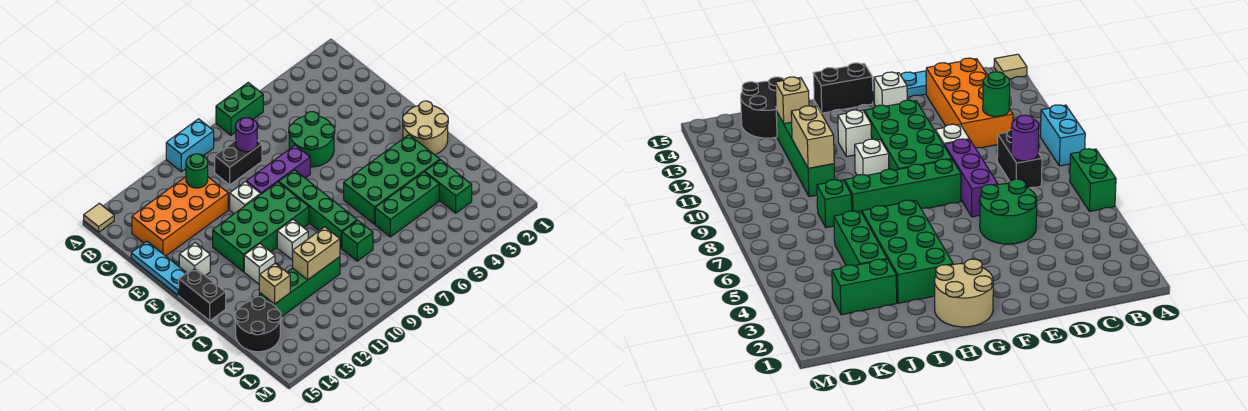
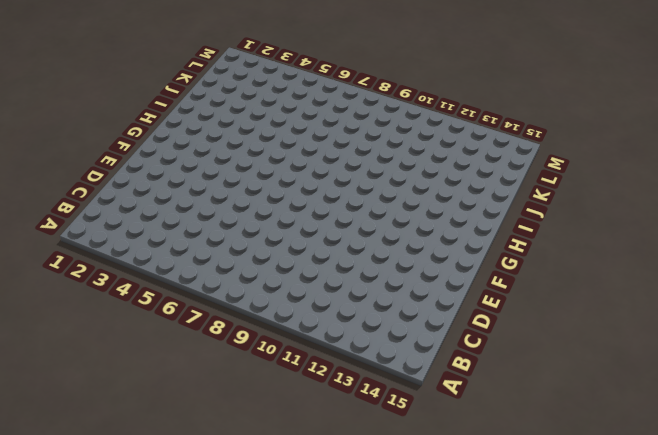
none -> green 1x2 brick [216,83,263,135]
none -> cyan 1x2 brick [166,119,214,172]
none -> tan 1x1 tile [84,203,114,232]

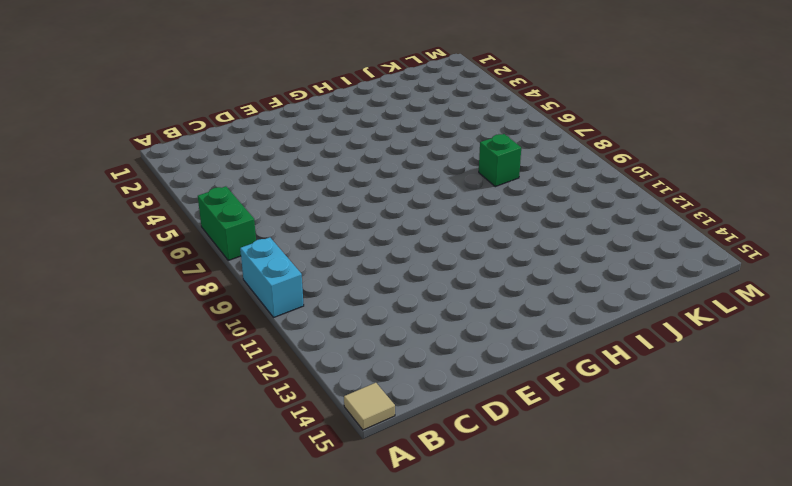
none -> black 1x2 brick [215,140,262,185]
none -> orange 2x4 brick [132,177,228,256]
none -> green 2x2 round brick [289,112,335,167]

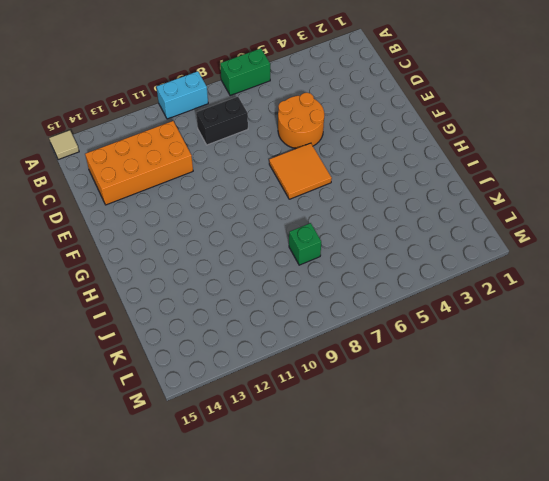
orange 2x2 round brick [278,93,324,149] -> green 2x2 round brick [289,112,335,167]
orange 2x2 tile [269,143,332,199] -> none
none -> cyan 1x3 plate [131,241,186,295]
none -> purple 1x3 brick [246,145,310,194]
none -> white 1x1 brick [230,182,261,214]

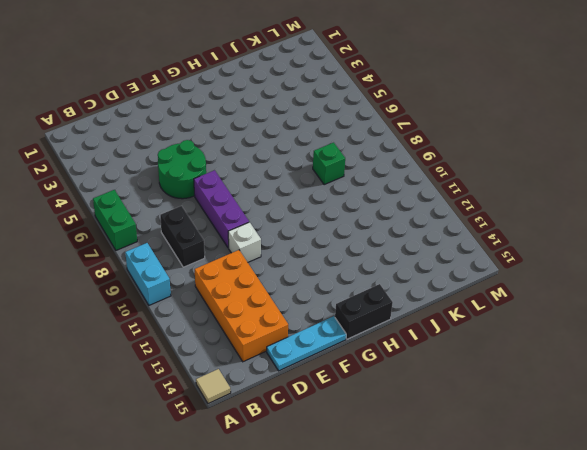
none -> green 1x4 brick [279,170,357,248]
none -> green 2x4 brick [213,182,309,272]
none -> white 1x1 brick [179,243,210,276]

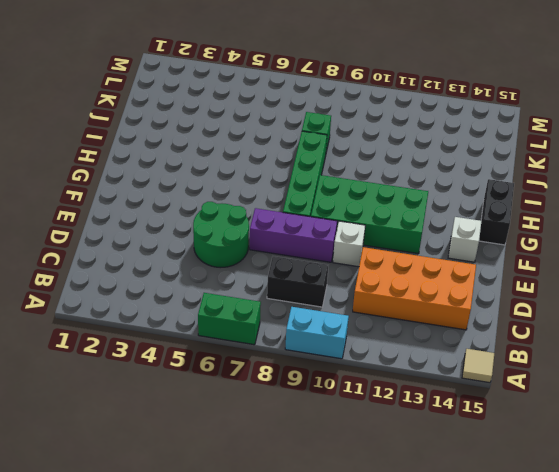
none -> cyan 1x3 plate [131,241,186,295]
none -> tan 2x2 round brick [403,101,448,155]
none -> green 2x4 brick [344,135,440,224]

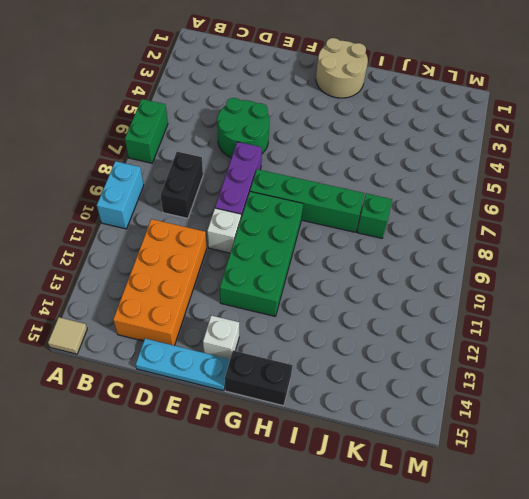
none -> green 2x4 brick [344,135,440,224]
none -> white 1x1 brick [277,220,308,260]
none -> white 1x1 brick [244,244,275,284]

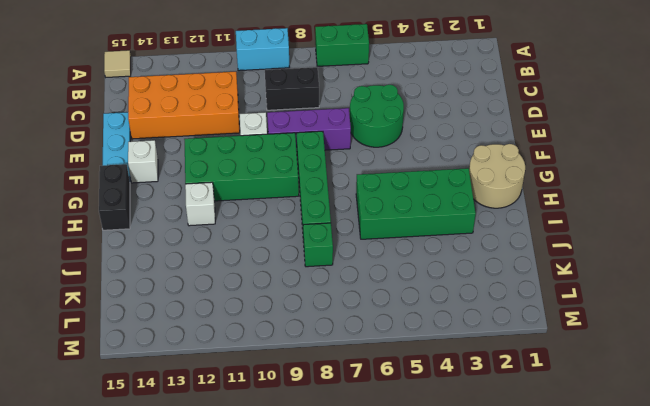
none -> white 1x1 brick [277,220,308,260]
none -> green 1x2 brick [425,160,472,213]
none -> green 1x3 brick [375,172,439,237]

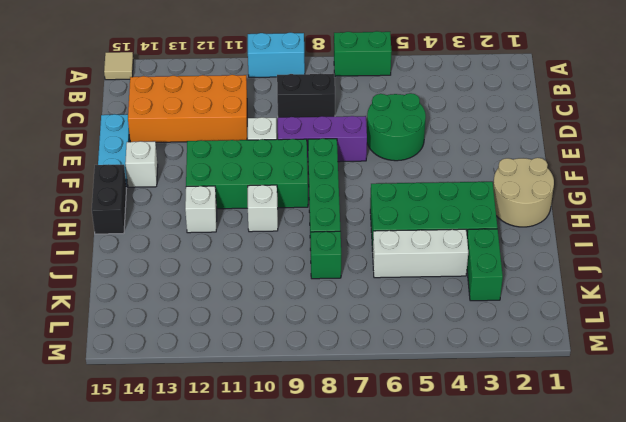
white 1x3 brick [373,229,468,278] -> green 1x3 brick [375,172,439,237]
none -> green 1x4 brick [259,257,340,317]
none -> black 2x2 round brick [235,297,281,352]
none -> purple 1x1 round brick [236,118,257,152]

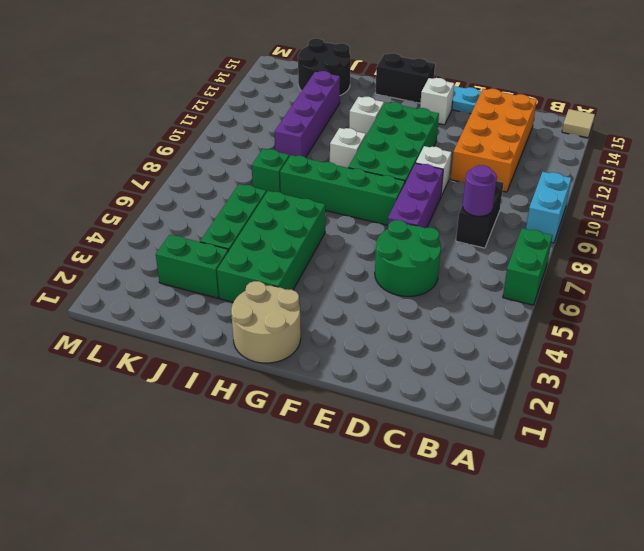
purple 1x4 brick [274,71,340,157] -> green 1x4 brick [259,257,340,317]
none -> green 1x1 round brick [186,154,208,188]
none -> tan 1x2 brick [293,227,340,280]
none -> tan 1x1 brick [259,263,290,304]

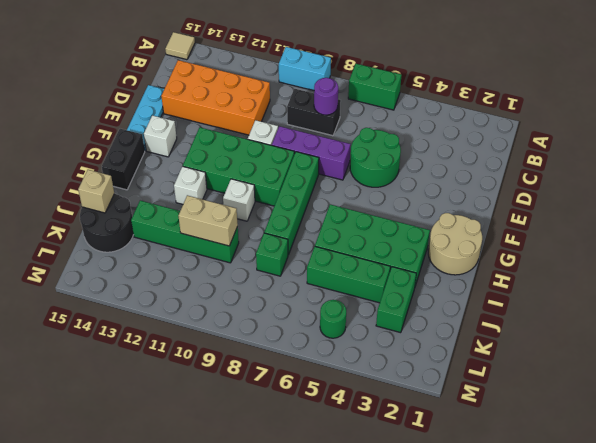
tan 1x1 brick [78,170,114,213] -> tan 1x1 brick moved to [259,263,290,304]
green 1x1 round brick [320,300,346,338] -> green 1x1 round brick moved to [186,154,208,188]

